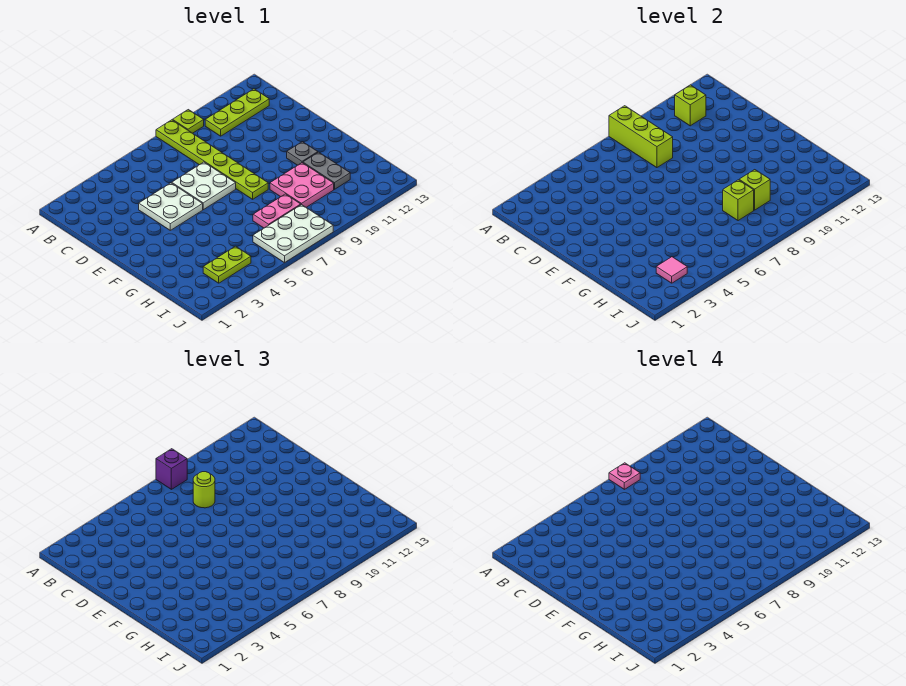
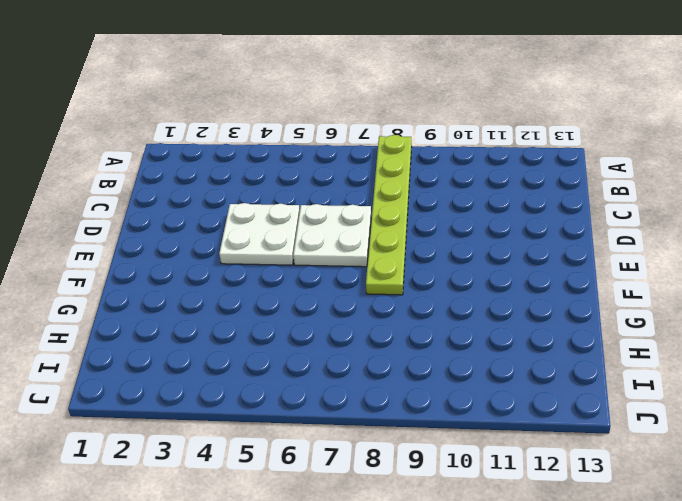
none -> lime 1x1 plate [173,110,204,133]
none -> lime 1x3 plate [205,89,269,136]
none -> grey 1x1 plate [287,142,318,165]

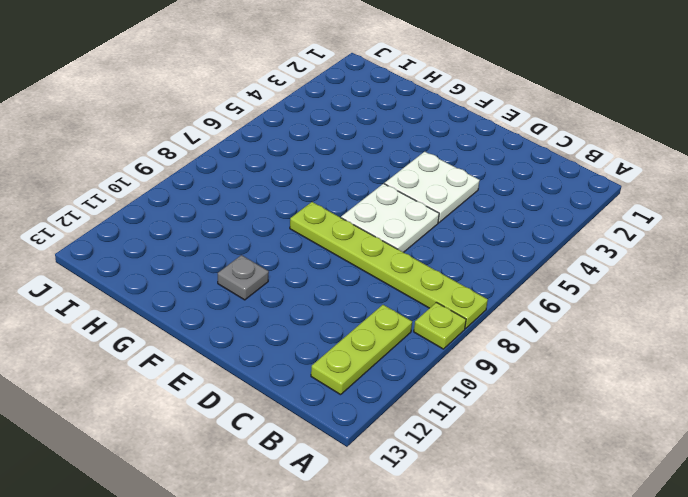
none -> pink 2x2 plate [270,163,334,207]
none -> grey 1x2 plate [303,152,350,189]
none -> pink 1x2 plate [253,194,301,228]

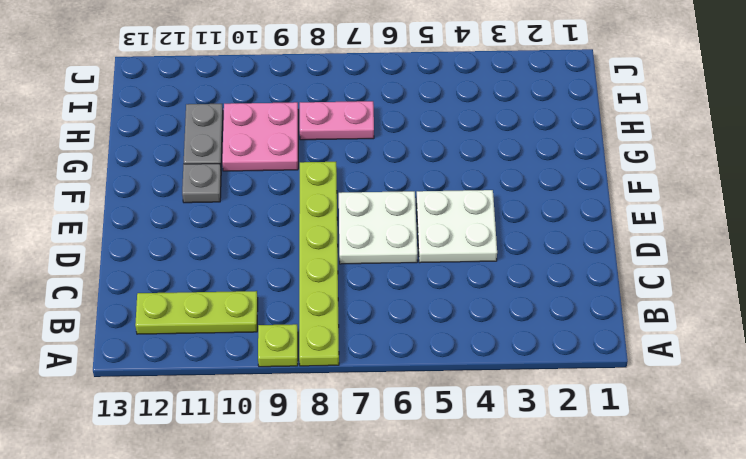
none -> lime 1x2 plate [203,246,251,283]
none -> white 2x3 plate [253,205,333,263]
none -> lime 1x3 brick [609,106,673,168]

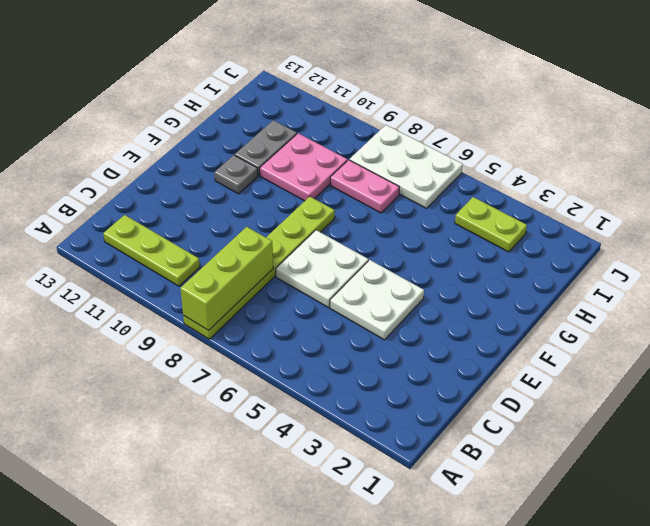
none -> lime 1x1 plate [173,110,204,133]
none -> lime 1x1 brick [675,85,706,126]
none -> lime 1x1 brick [723,180,754,221]

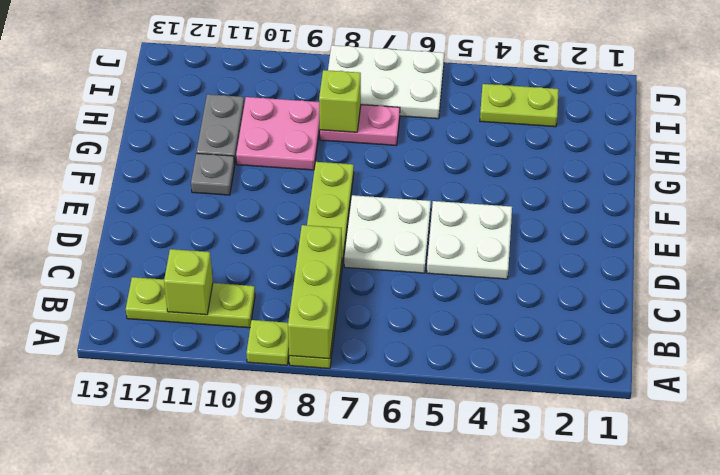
none -> lime 1x1 brick [739,170,770,210]
none -> pink 1x1 tile [656,257,687,283]
none -> purple 1x1 brick [156,449,187,489]

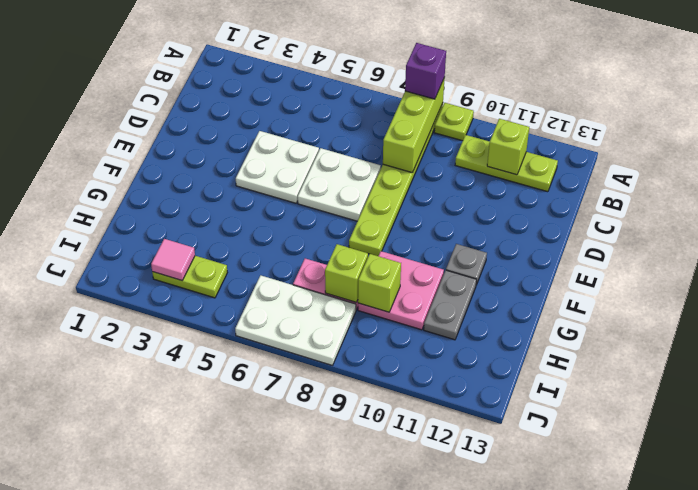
none -> lime 1x1 round brick [193,472,215,508]
none -> pink 1x1 plate [609,463,640,489]

